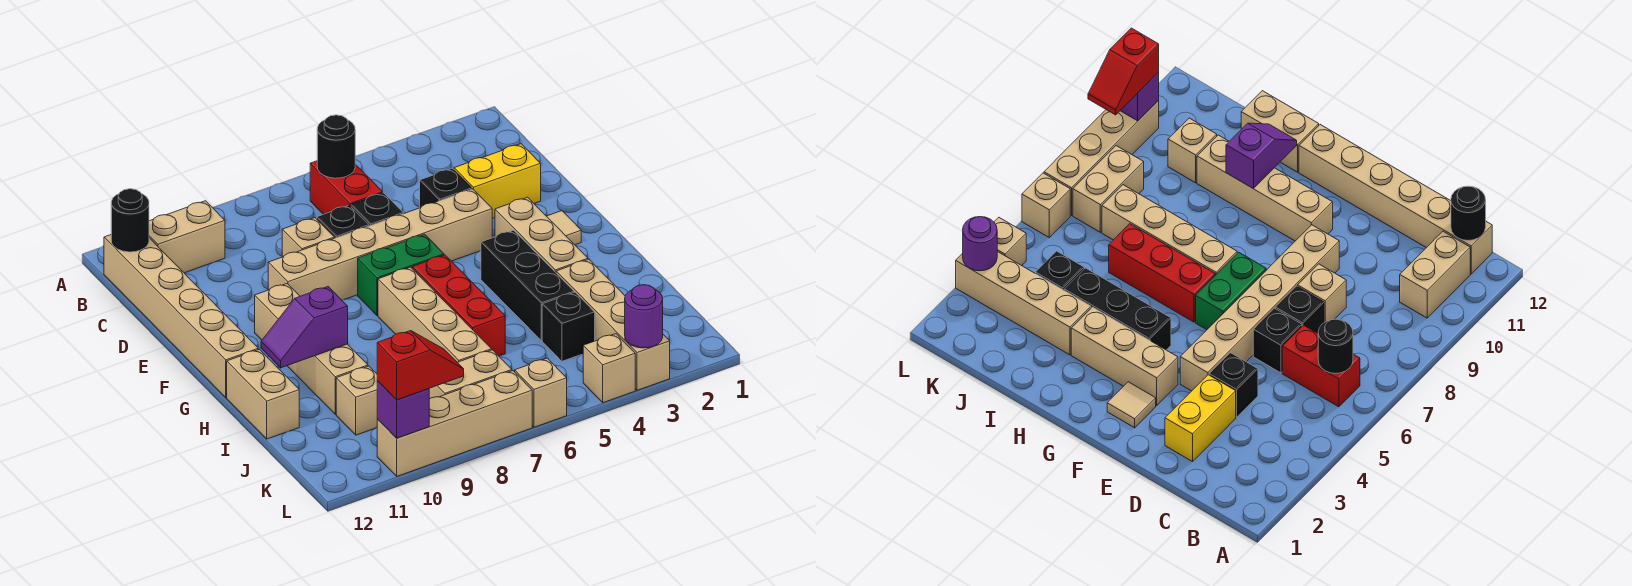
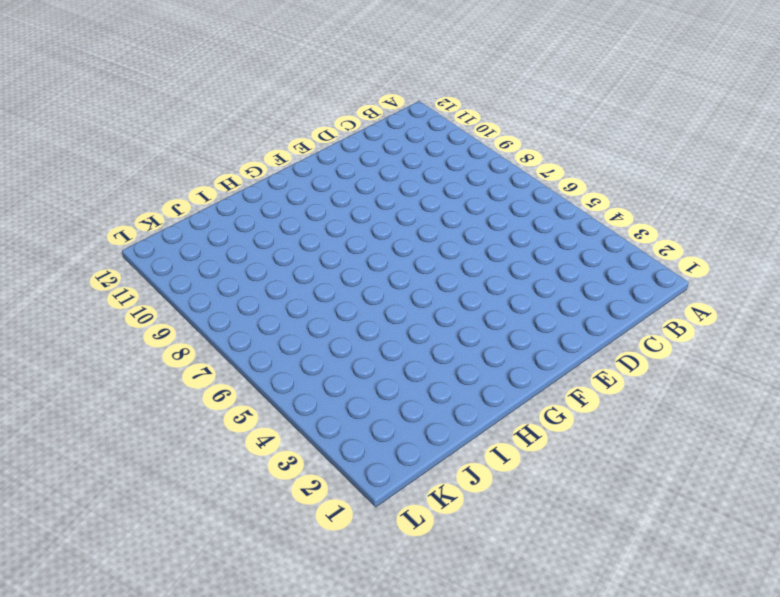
none -> red 1x2 brick [310,161,383,214]
none -> tan 1x2 brick [149,201,225,273]
none -> tan 1x6 brick [104,235,258,398]
none -> yellow 1x2 brick [454,144,541,218]

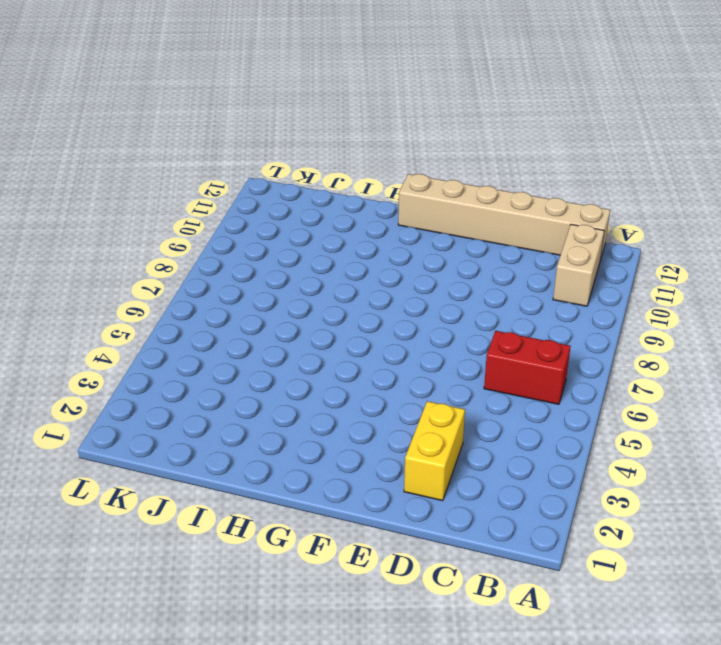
none -> black 1x1 brick [420,168,472,208]
none -> black 1x1 brick [351,193,403,226]
none -> black 1x1 brick [317,205,369,238]
none -> tan 1x1 brick [282,218,335,257]

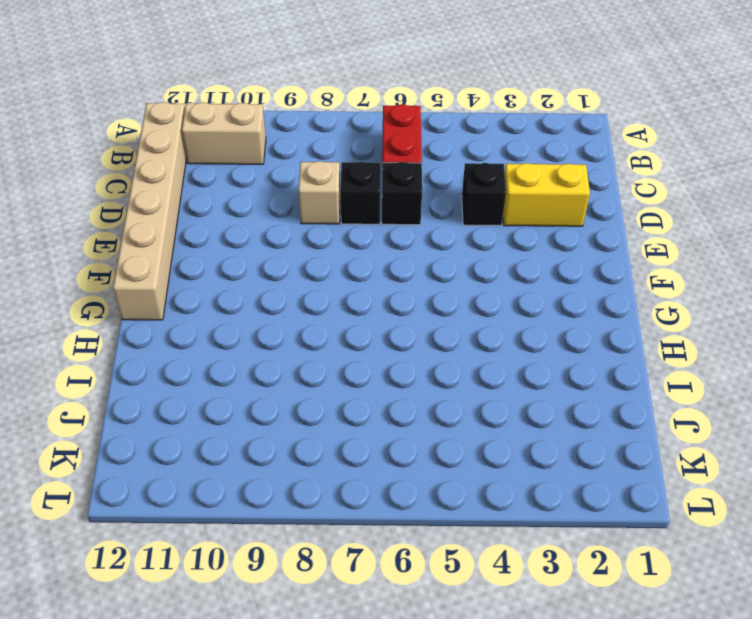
none -> tan 1x6 brick [268,189,492,300]
none -> tan 1x1 tile [547,211,581,245]
none -> tan 1x3 brick [495,197,588,272]
none -> green 1x2 brick [358,234,444,316]

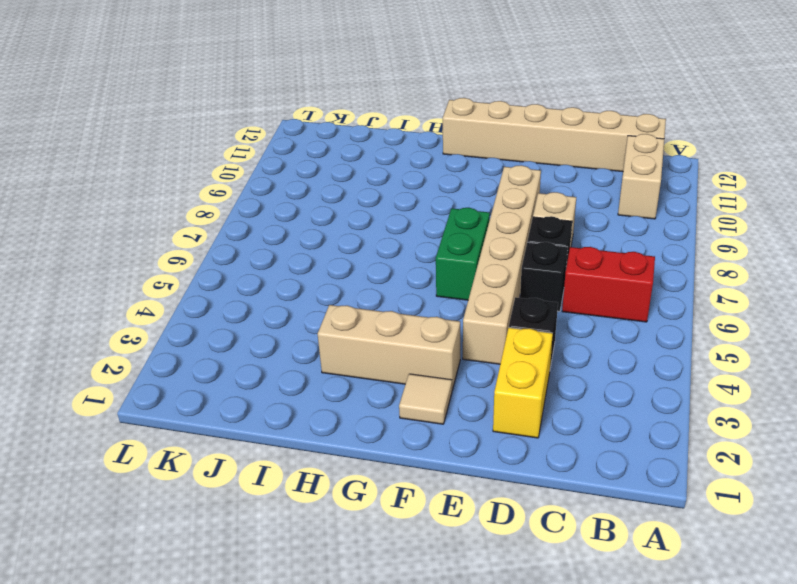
none -> tan 1x4 brick [255,284,368,414]
none -> black 1x3 brick [481,230,574,341]
none -> red 1x3 brick [412,255,505,356]
none -> tan 1x4 brick [378,267,492,362]

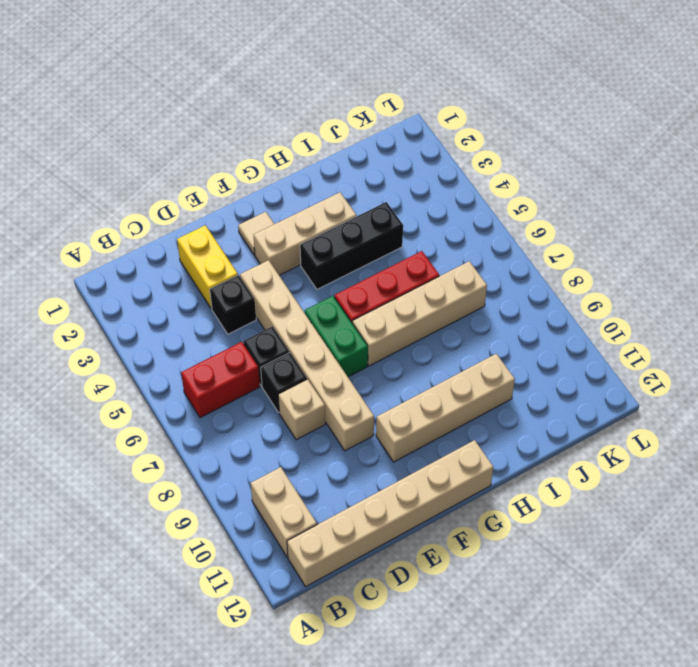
none -> tan 1x2 brick [227,349,299,439]
none -> tan 1x4 brick [556,259,670,390]
none -> black 1x1 brick [542,292,595,361]
none -> tan 1x1 brick [336,366,377,435]

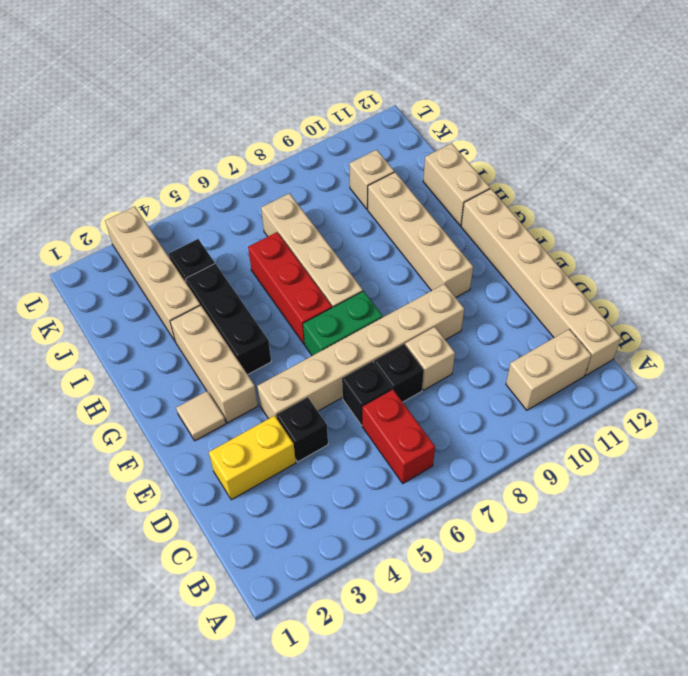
none -> tan 1x2 brick [429,350,512,399]
none -> tan 1x1 brick [583,334,635,403]
none -> tan 1x1 brick [515,358,567,427]
none -> tan 1x4 brick [377,371,532,476]

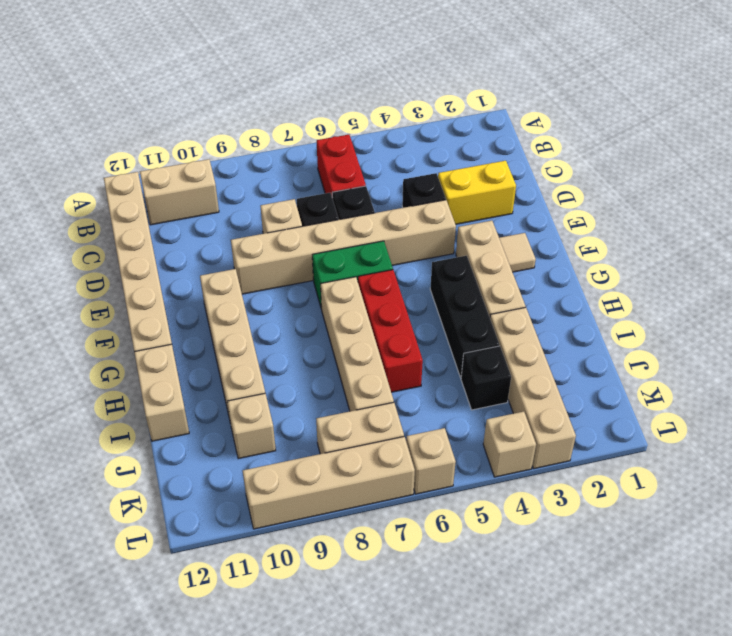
none -> black 1x1 round brick [317,115,355,178]
none -> black 1x1 round brick [111,189,149,252]
none -> purple 1x2 slope [261,287,348,368]
none -> purple 1x1 round brick [625,285,663,348]

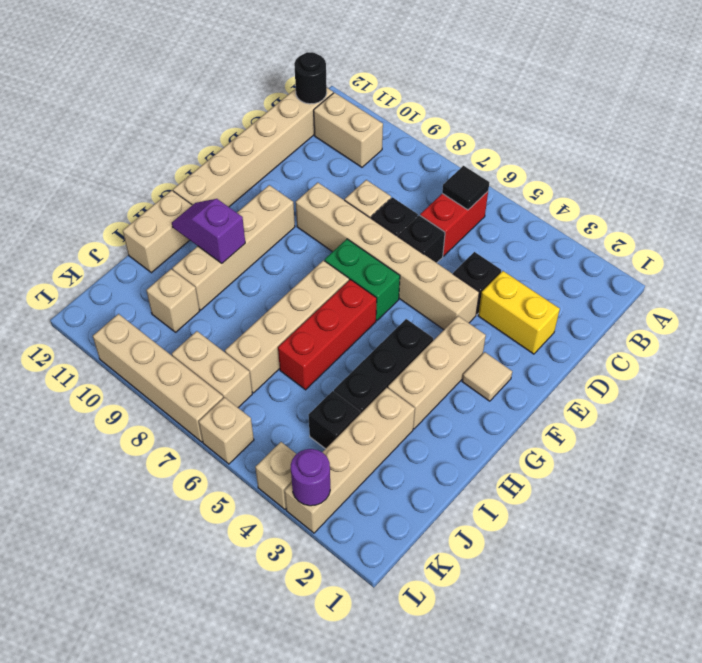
black 1x1 tile [442,166,489,210] -> black 1x1 round brick [317,115,355,178]
none -> purple 1x1 brick [377,381,429,438]
none -> red 1x2 slope [377,331,464,400]

